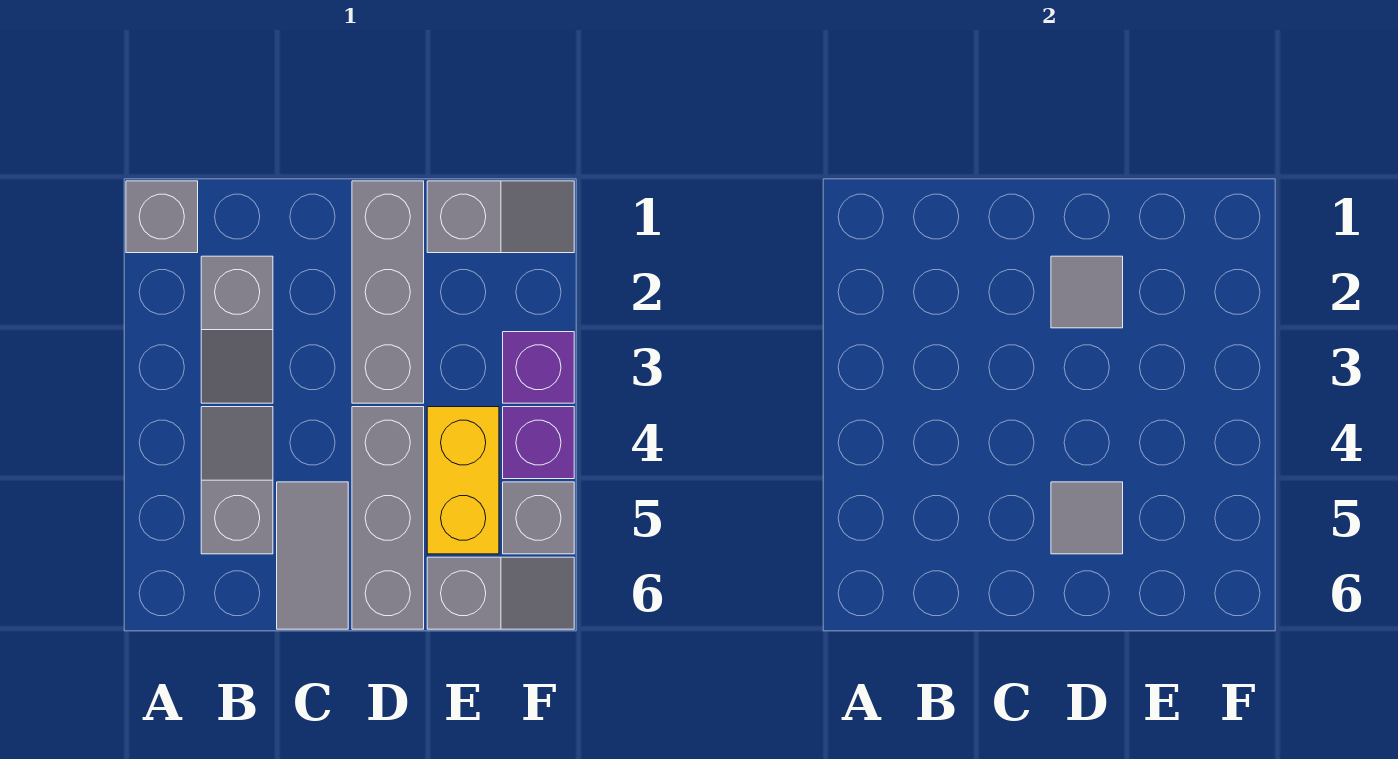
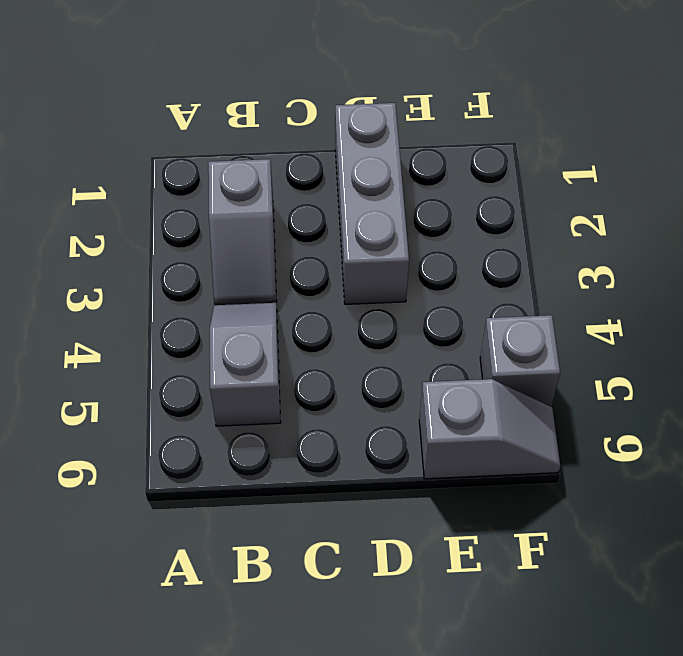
none -> grey 1x1 brick [126,181,198,253]
none -> grey 1x2 tile [277,482,348,629]
none -> grey 1x3 brick [352,407,424,629]

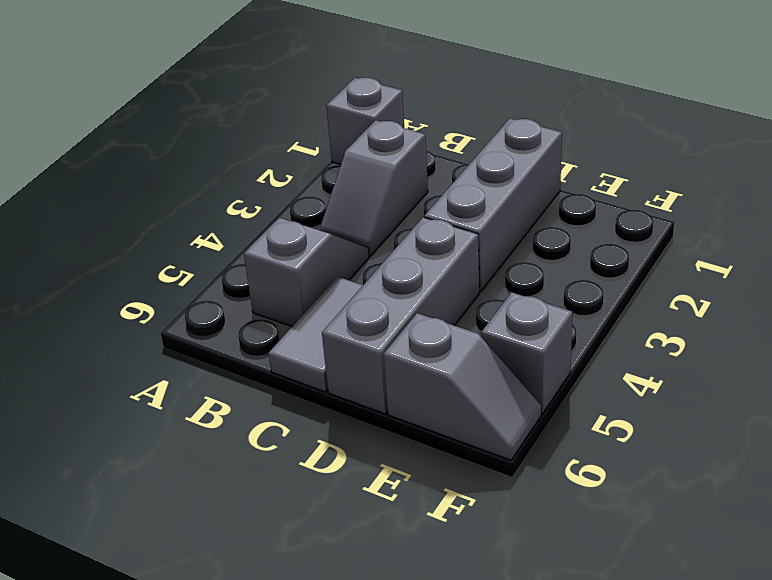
none -> grey 1x2 slope [427,181,574,253]
none -> yellow 1x2 brick [427,407,499,554]
none -> purple 1x1 brick [503,332,574,403]

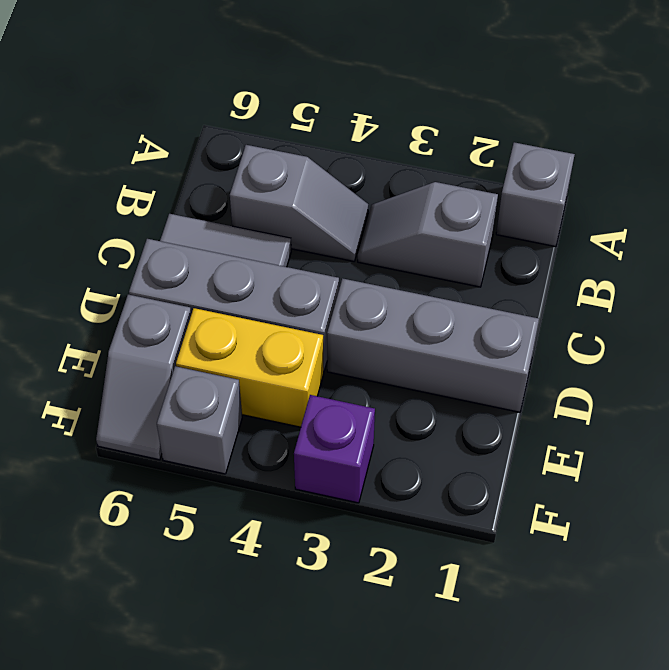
none -> grey 1x2 slope [427,181,574,253]
none -> purple 1x1 brick [503,407,574,479]
none -> grey 1x1 tile [1051,256,1123,328]

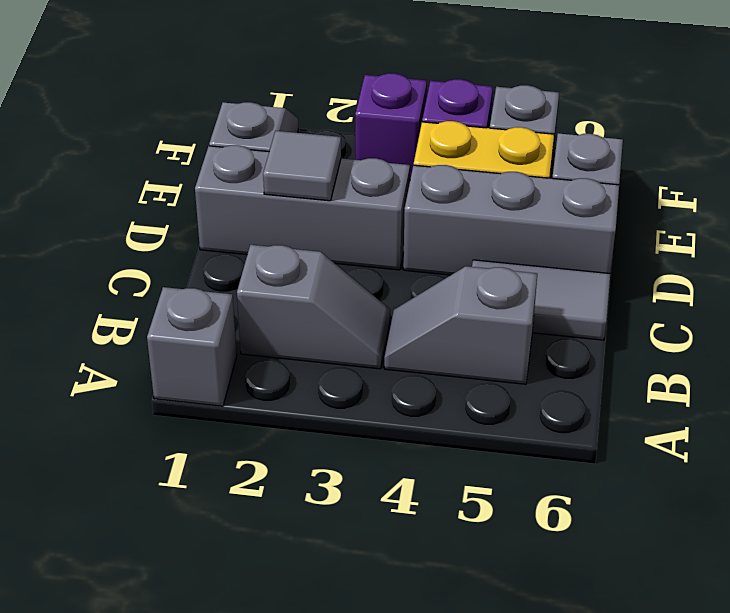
none -> grey 1x1 tile [1051,482,1123,554]

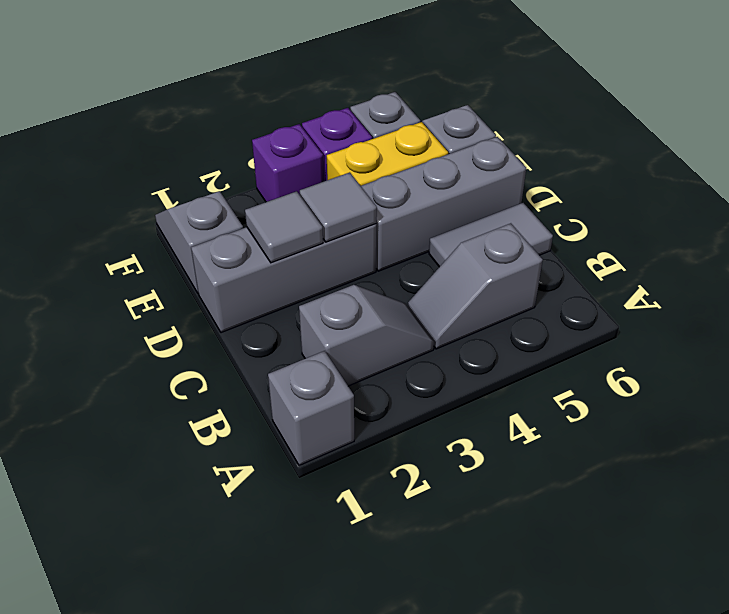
grey 1x1 tile [300,172,377,242] -> grey 1x1 tile moved to [1051,482,1123,554]

